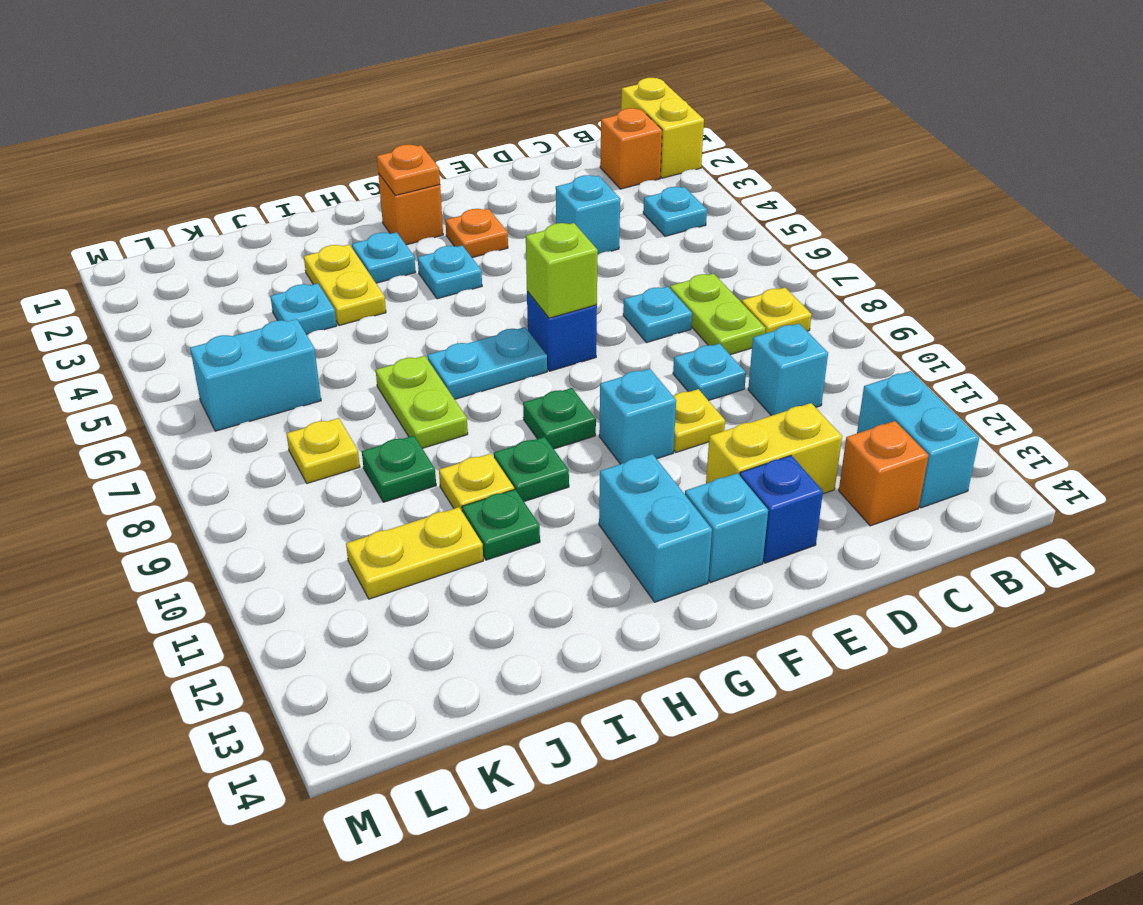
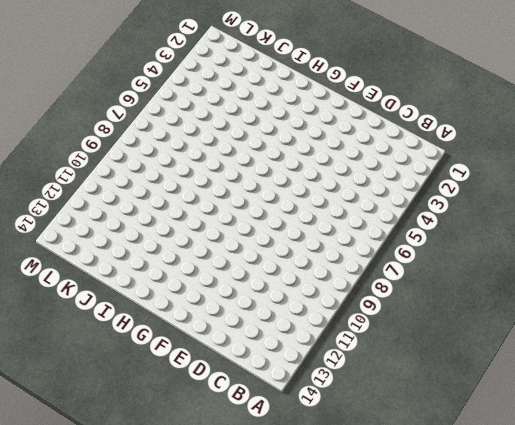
none -> yellow 1x2 brick [621,78,704,178]
none -> orange 1x1 brick [600,108,662,189]
none -> cyan 1x1 plate [643,187,707,236]
none -> yellow 1x1 plate [742,288,812,334]

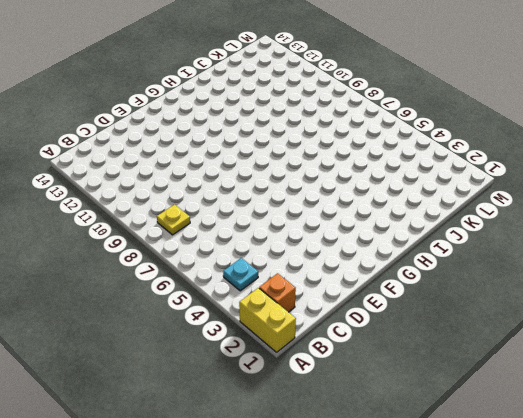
none -> cyan 1x2 brick [857,371,979,508]
none -> lime 1x2 plate [670,274,765,355]
none -> cyan 1x1 brick [748,324,828,416]
none -> orange 1x1 brick [839,421,928,526]

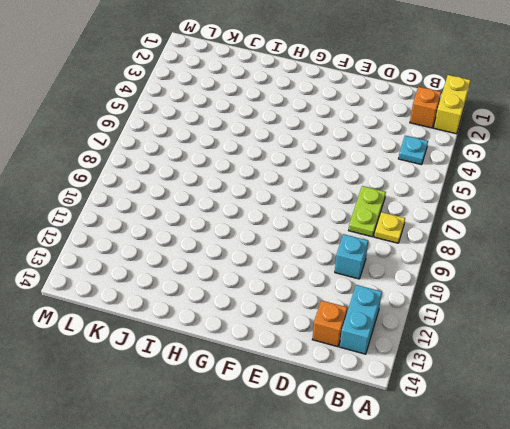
none -> cyan 1x1 brick [556,175,620,254]
none -> cyan 1x1 plate [623,287,692,343]
none -> cyan 1x1 plate [673,343,746,401]
none -> yellow 1x2 brick [706,403,842,494]

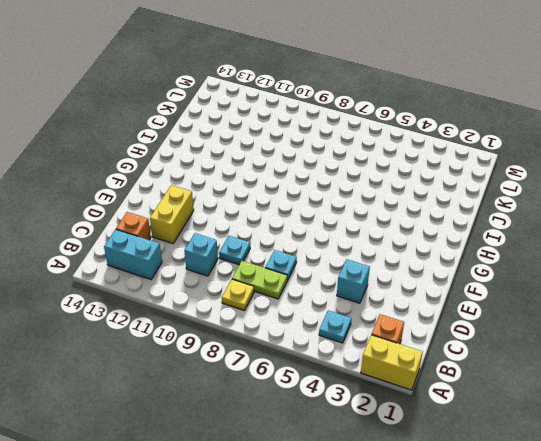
none -> yellow 1x1 plate [673,389,725,452]
none -> blue 1x1 brick [740,455,823,563]
none -> orange 1x1 plate [445,209,508,258]
none -> blue 1x1 brick [527,291,597,371]

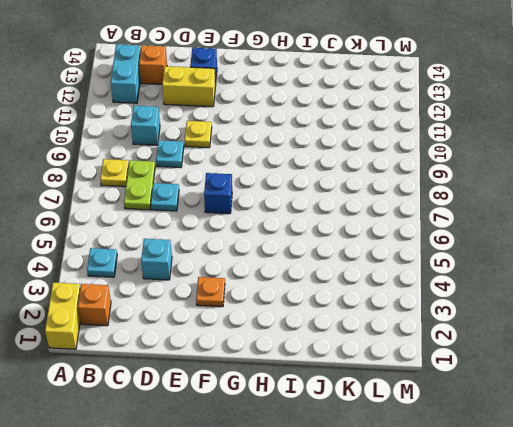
none -> cyan 1x1 brick [599,369,676,464]
none -> cyan 1x1 brick [685,473,768,582]
none -> orange 1x1 brick [378,173,443,245]
none -> cyan 1x1 plate [418,245,482,299]

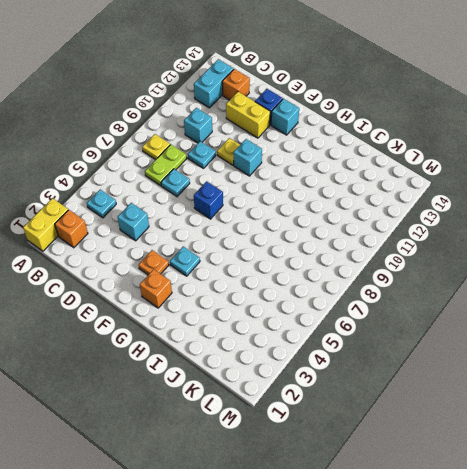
none -> cyan 1x2 plate [427,327,547,399]
none -> green 1x1 plate [523,388,596,449]
none -> cyan 1x2 brick [599,454,712,602]
none -> cyan 1x1 plate [352,232,416,283]

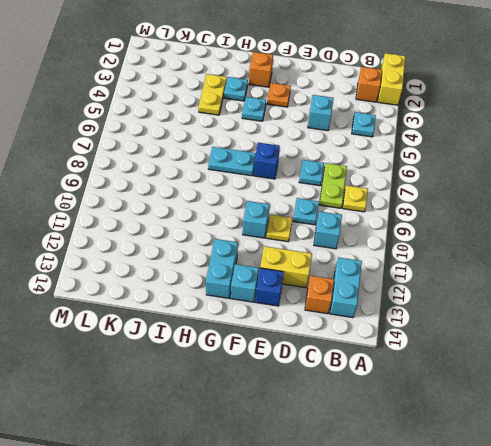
none -> green 1x1 plate [523,388,596,449]
none -> green 1x1 plate [494,437,569,502]
none -> lime 1x2 plate [376,356,468,448]
none -> yellow 1x1 plate [439,453,514,510]

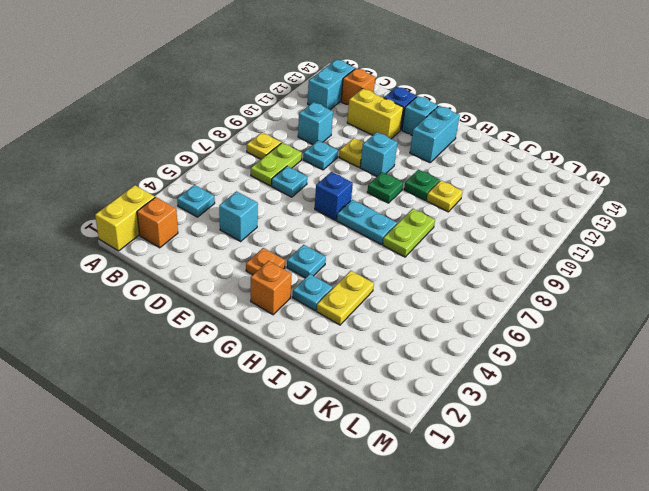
none -> green 1x1 plate [462,489,540,560]
none -> cyan 1x1 plate [270,283,337,334]
none -> green 1x1 plate [362,436,436,502]
none -> yellow 1x2 plate [346,507,483,599]

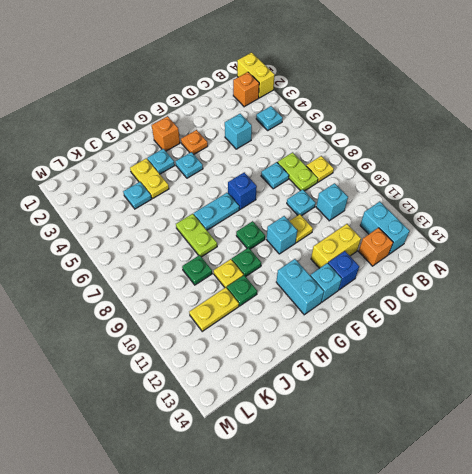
none -> cyan 1x2 brick [190,319,321,431]
none -> yellow 1x1 plate [287,418,360,483]
none -> lime 1x1 brick [526,223,598,318]
none -> orange 1x1 plate [377,144,440,195]

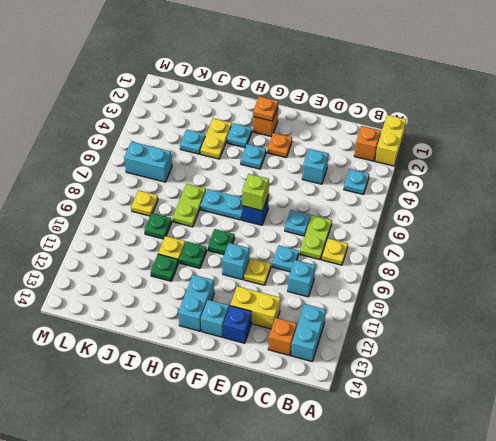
none -> yellow 1x2 plate [346,507,483,599]

